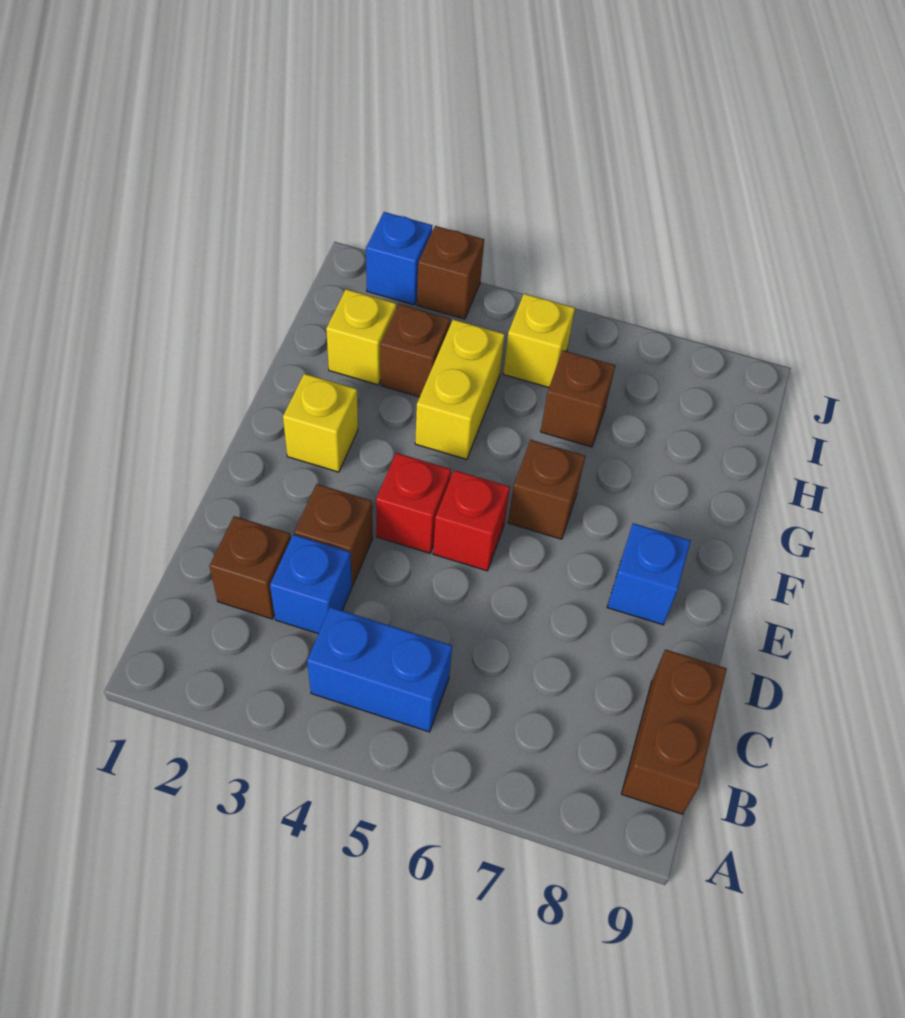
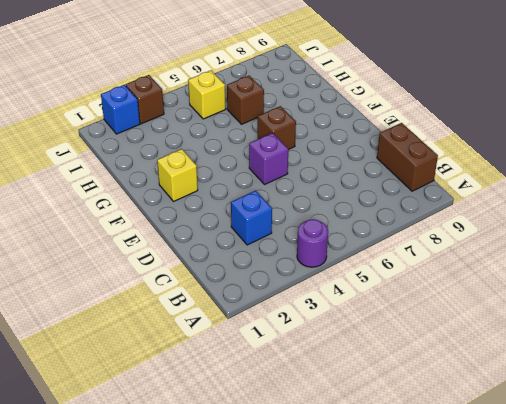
purple 1x1 round brick [297,219,328,267] -> none
purple 1x1 brick [249,133,288,184] -> red 1x1 brick [433,470,510,571]
none -> blue 1x2 brick [307,607,452,732]
none -> brown 1x1 brick [209,516,291,619]
none -> brown 1x1 brick [294,484,373,586]

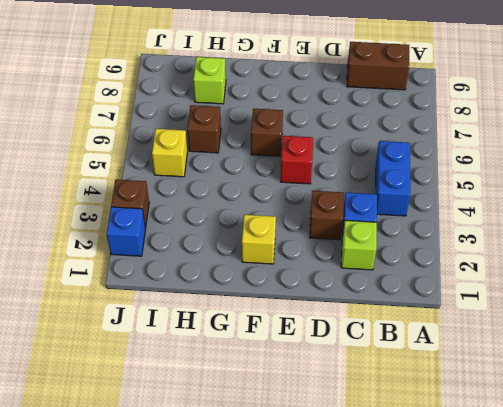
lime 1x1 brick [341,220,377,270] -> brown 1x1 brick [209,516,291,619]
lime 1x1 brick [193,57,226,104] -> none
none -> red 1x1 brick [376,453,451,553]
none -> blue 1x1 brick [607,523,691,625]
none -> yellow 1x2 brick [415,319,505,459]

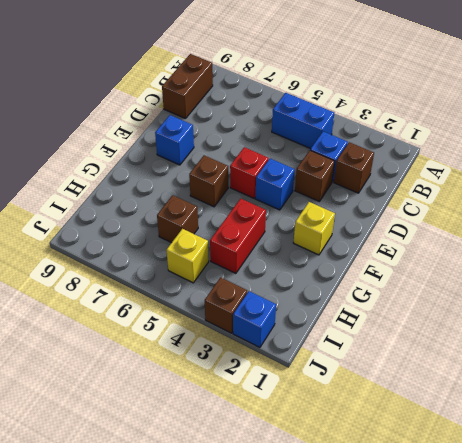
blue 1x1 brick [255,159,295,210] -> red 1x1 brick [376,453,451,553]
red 1x2 brick [210,199,266,273] -> yellow 1x2 brick [415,319,505,459]
none -> yellow 1x1 brick [326,289,396,385]
none -> brown 1x1 brick [381,304,450,397]

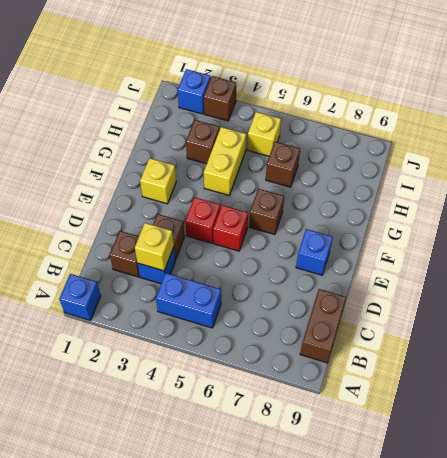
blue 1x1 brick [59,274,101,320] -> none
yellow 1x1 brick [135,223,174,271] -> yellow 1x1 brick moved to [326,289,396,385]

